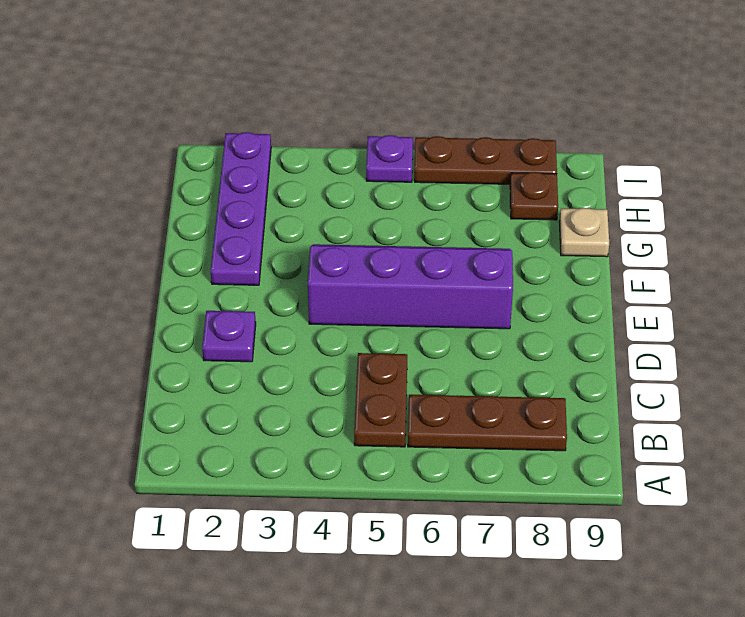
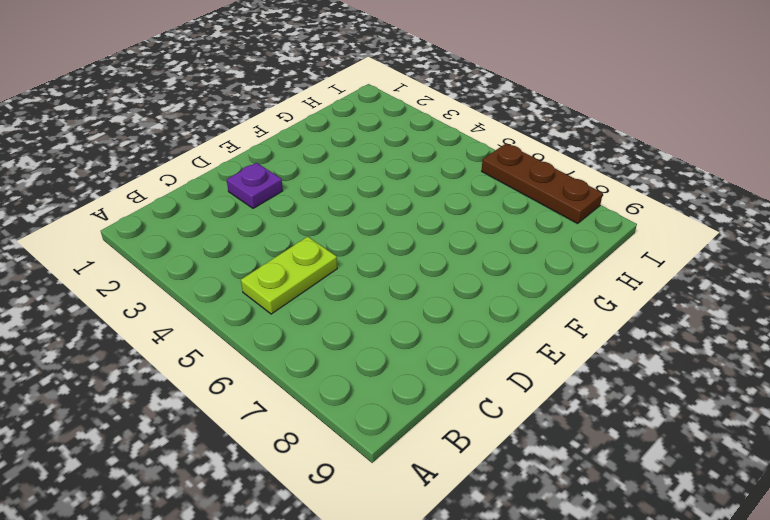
lime 1x2 plate [241,237,337,314] -> brown 1x2 plate [354,353,407,447]
none -> brown 1x3 plate [408,395,567,451]
none -> purple 2x4 slope [308,244,513,329]

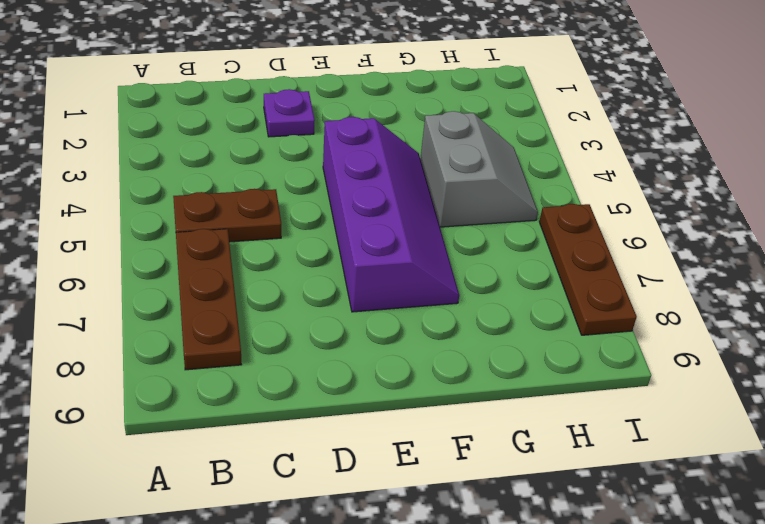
grey 2x2 slope [420,111,538,227] -> none
none -> purple 1x4 plate [211,132,271,285]
none -> tan 1x1 plate [559,208,609,257]

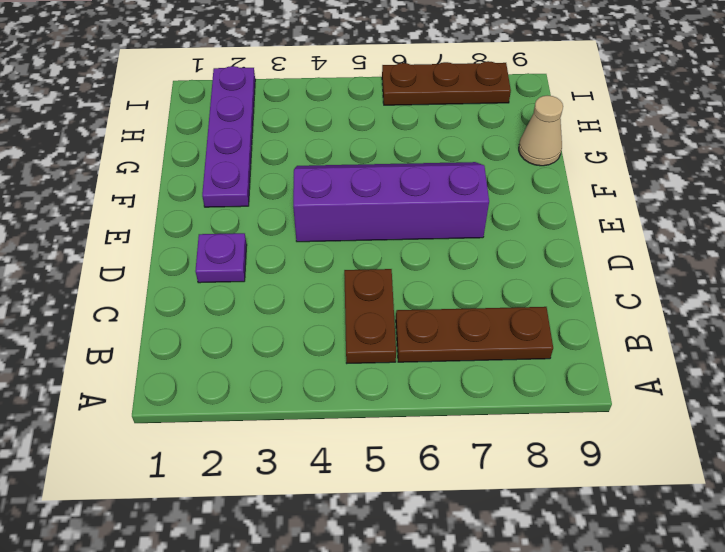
tan 1x1 cone [519,96,563,166] -> tan 1x1 plate [559,208,609,257]
none -> brown 1x1 plate [510,172,558,220]
none -> purple 1x1 plate [366,135,413,182]

